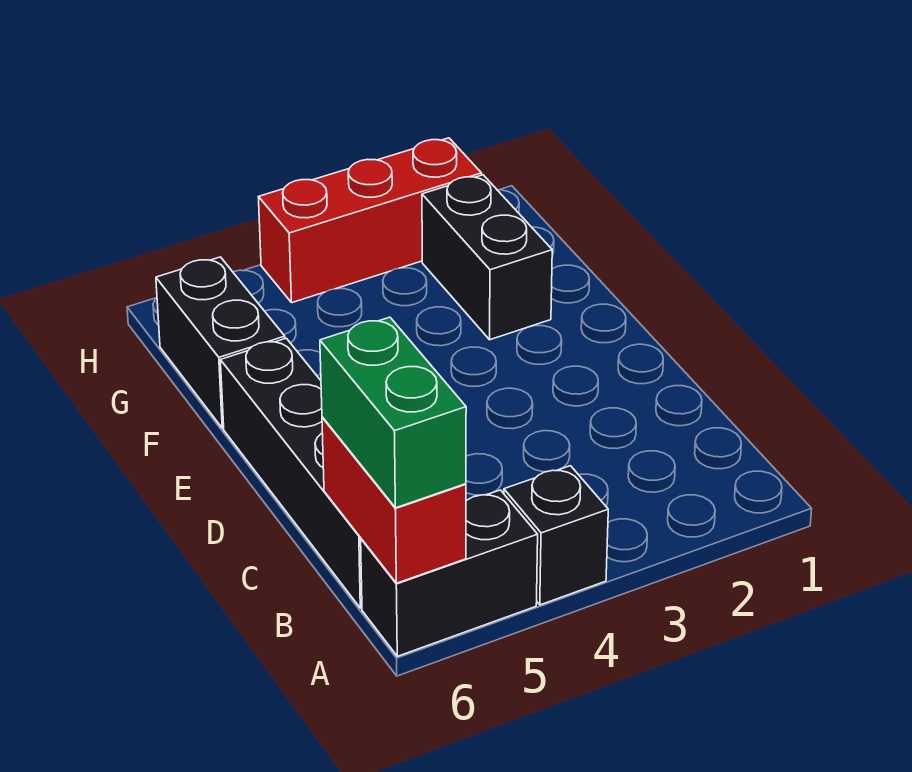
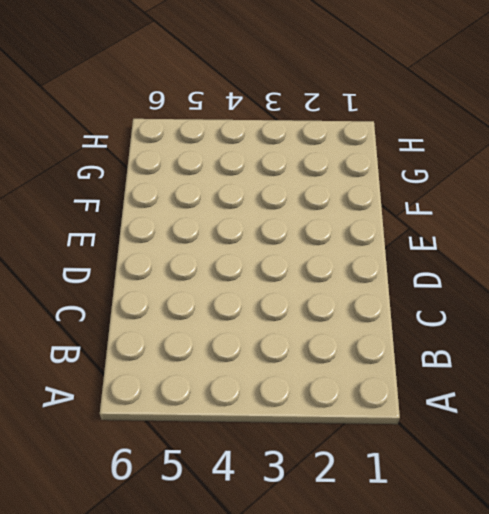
none -> black 1x1 brick [504,466,608,605]
none -> black 1x2 brick [361,490,538,656]

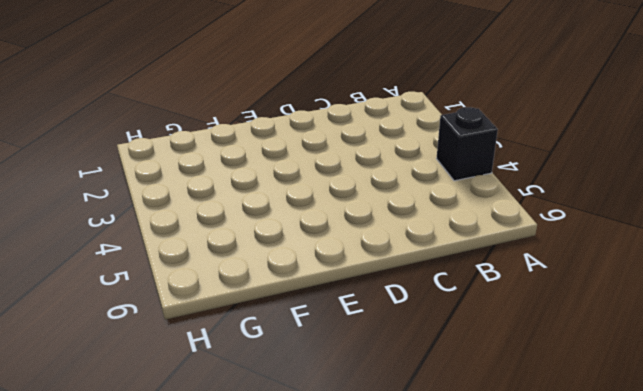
none -> black 1x2 brick [361,490,538,656]
none -> black 1x4 brick [220,338,362,608]

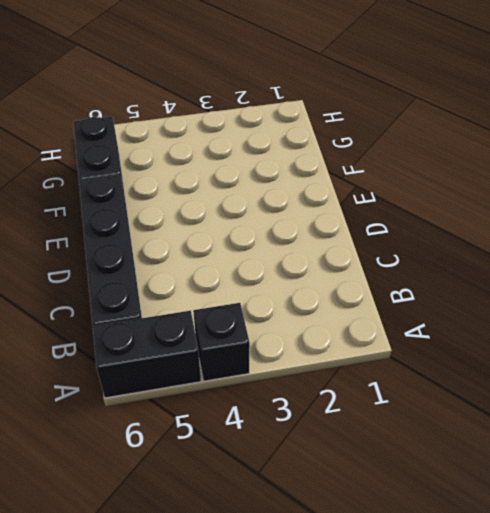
none -> black 1x2 brick [422,175,552,340]
none -> red 1x3 brick [258,138,482,303]

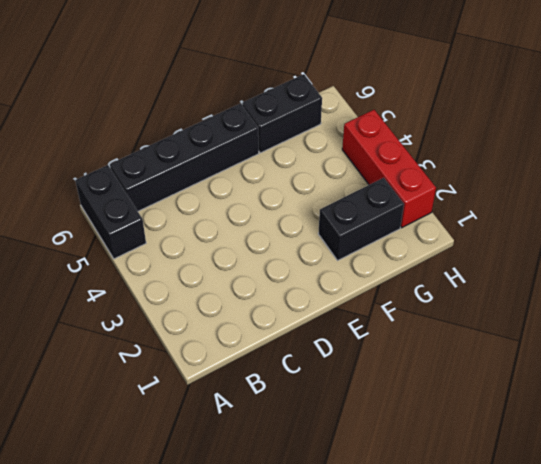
none -> black 1x1 brick [504,466,608,605]
none -> red 1x2 brick [322,417,466,583]

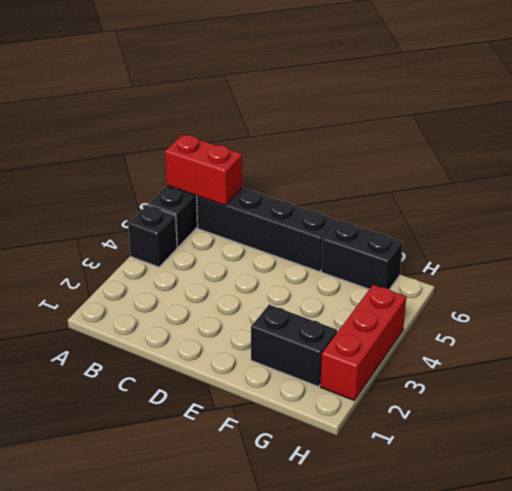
none -> green 1x2 brick [320,317,466,508]

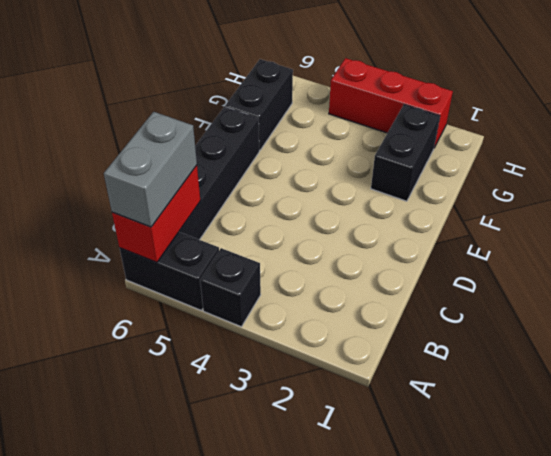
grey 1x2 brick [104,112,197,227] -> green 1x2 brick [320,317,466,508]

